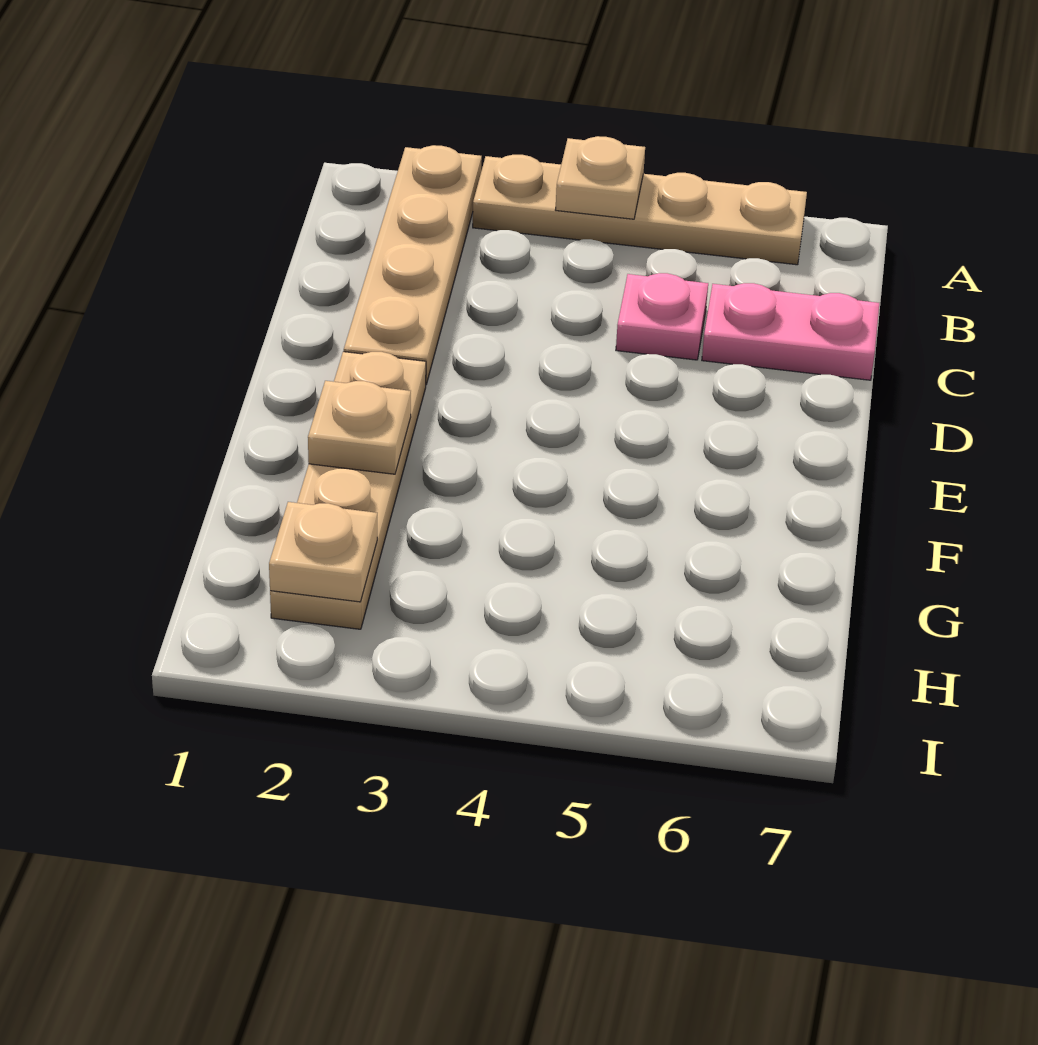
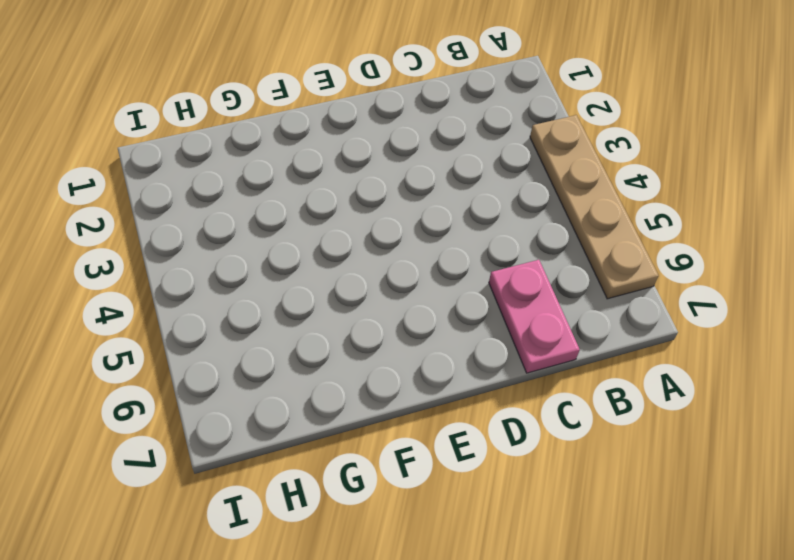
none -> tan 1x4 plate [344,145,482,384]
none -> pink 1x1 plate [616,273,708,360]

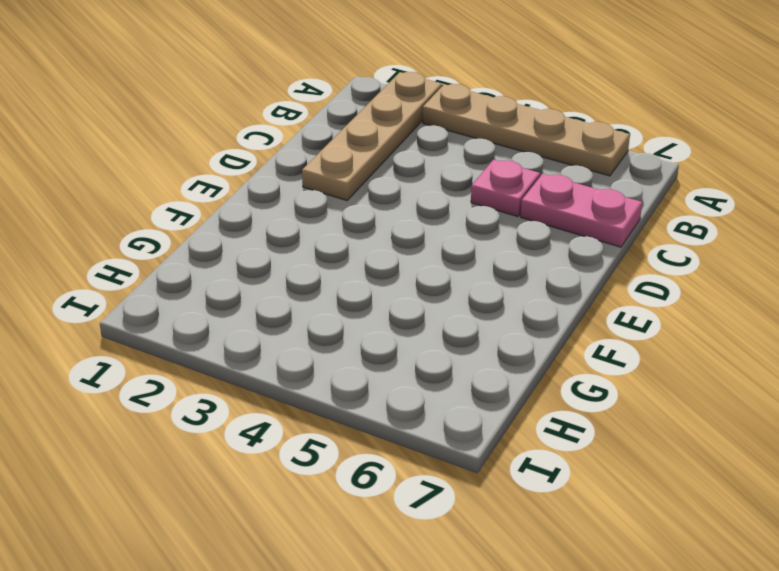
none -> tan 1x4 plate [270,352,426,629]
none -> tan 1x1 plate [556,136,645,219]

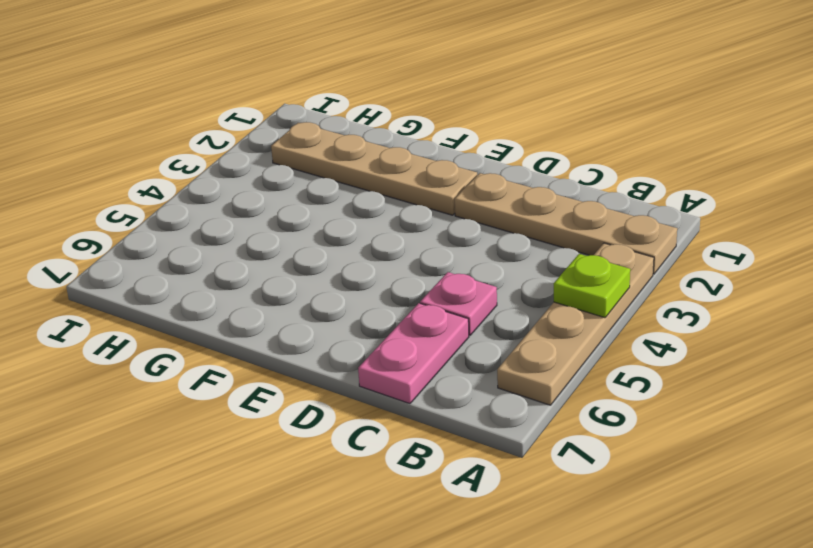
lime 1x1 plate [554,254,630,318] -> tan 1x1 plate [556,136,645,219]
none -> tan 1x1 plate [308,381,411,474]
none -> tan 1x1 plate [269,502,377,602]

